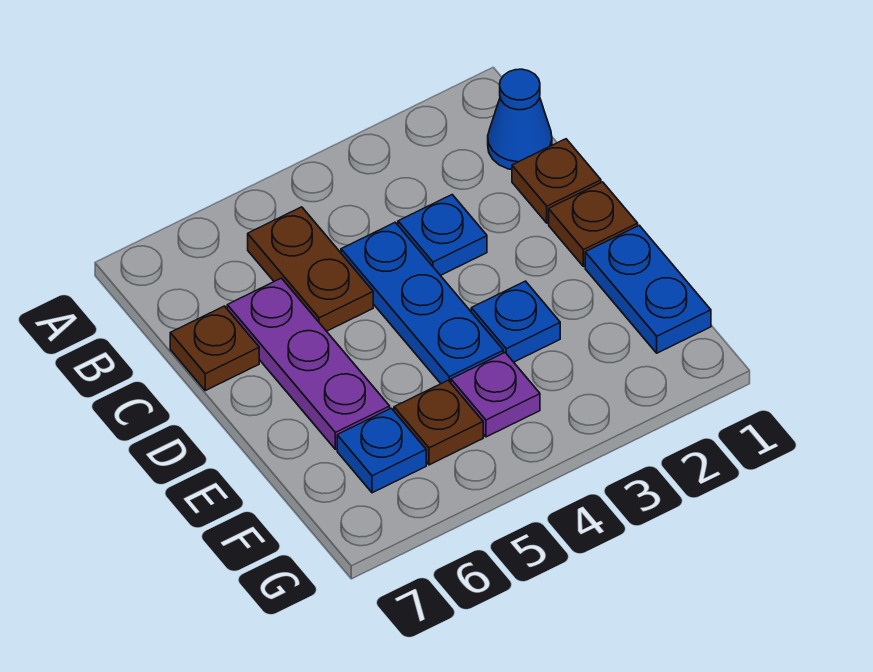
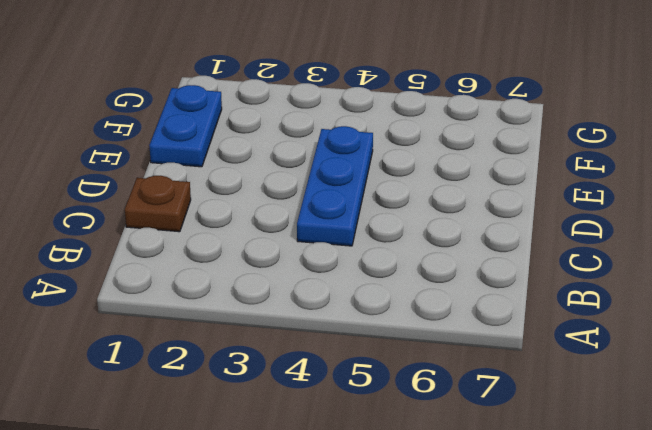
none -> blue 1x1 cone [488,69,552,170]
none -> brown 1x2 plate [248,207,373,331]
none -> blue 1x1 plate [398,195,487,276]

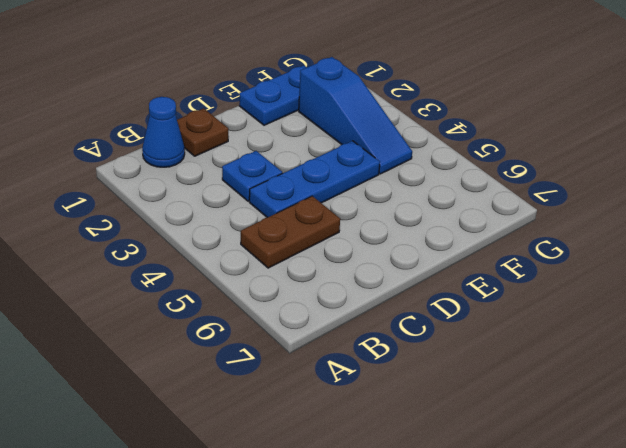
blue 1x3 slope [299,57,412,174] -> purple 1x1 plate [451,353,540,437]
none -> purple 1x3 plate [227,278,390,449]
none -> brown 1x1 plate [170,306,259,391]
none -> brown 1x1 plate [549,182,638,267]

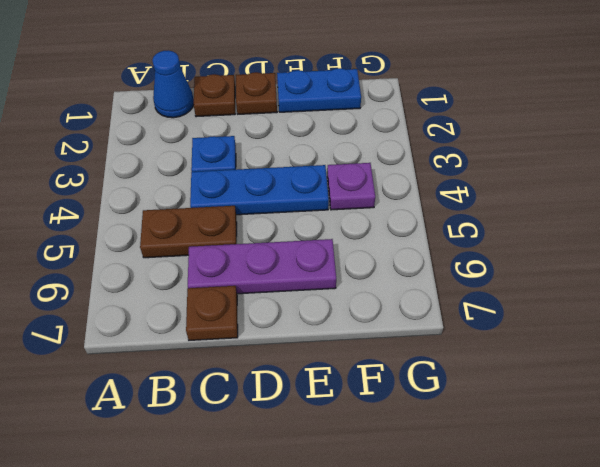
none -> blue 1x1 plate [471,281,560,362]
none -> brown 1x1 plate [394,380,483,465]
none -> blue 1x1 plate [337,408,426,493]

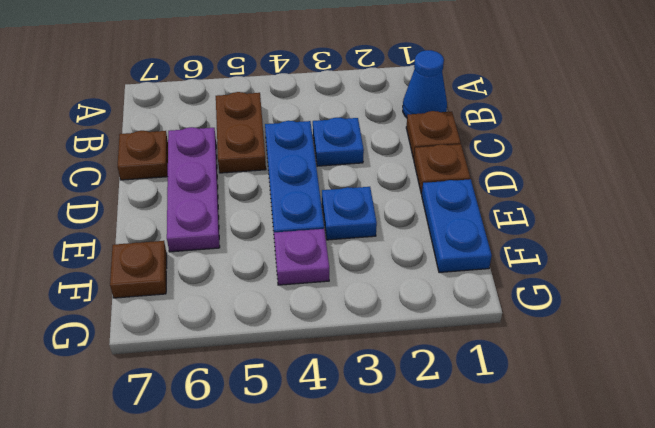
brown 1x1 plate [110,241,167,298] -> brown 1x1 plate moved to [394,380,483,465]
none -> blue 1x1 plate [337,408,426,493]

